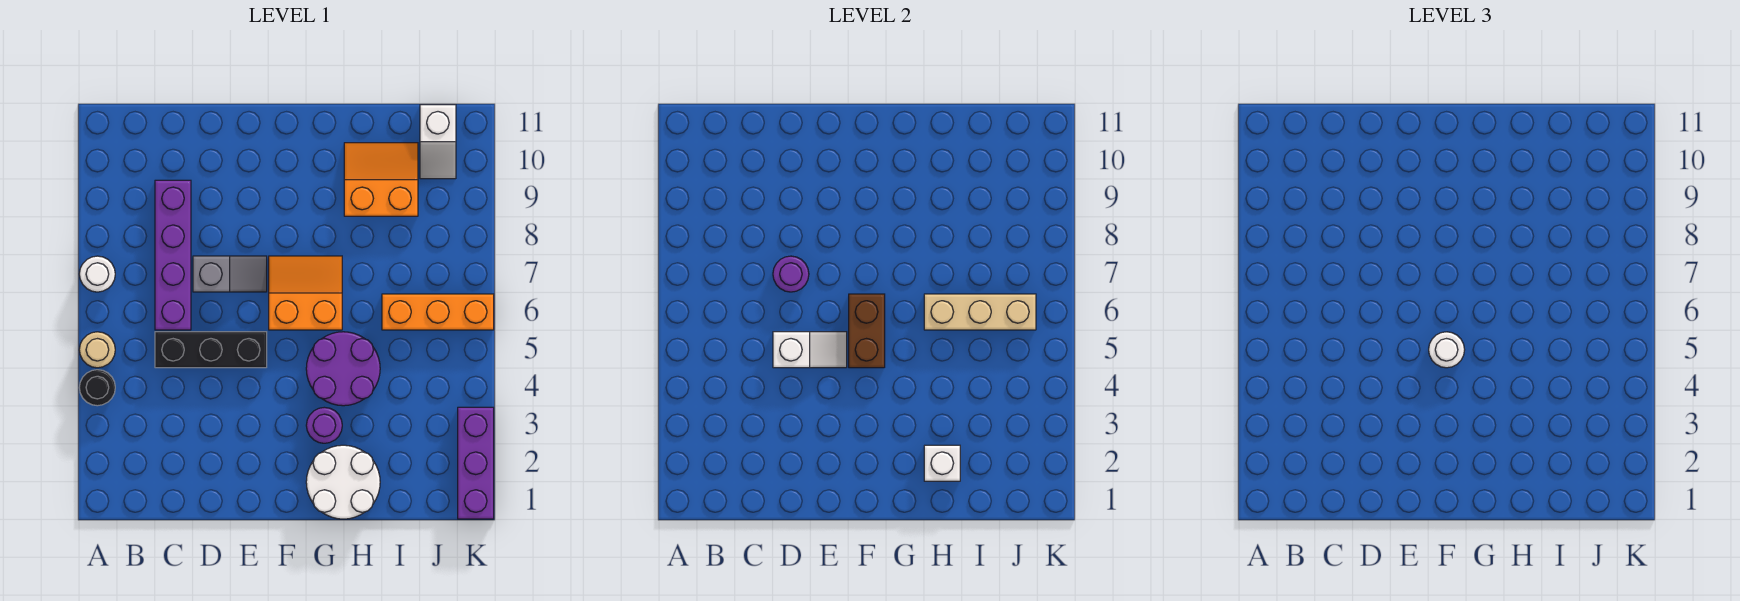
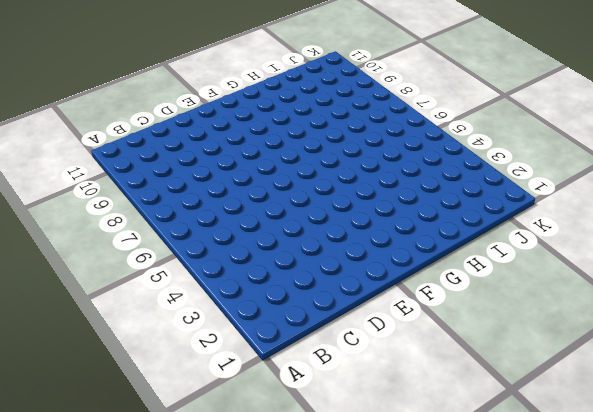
none -> black 1x1 round brick [79,370,115,406]
none -> tan 1x1 round brick [79,332,115,368]
none -> white 1x1 round brick [79,256,115,292]

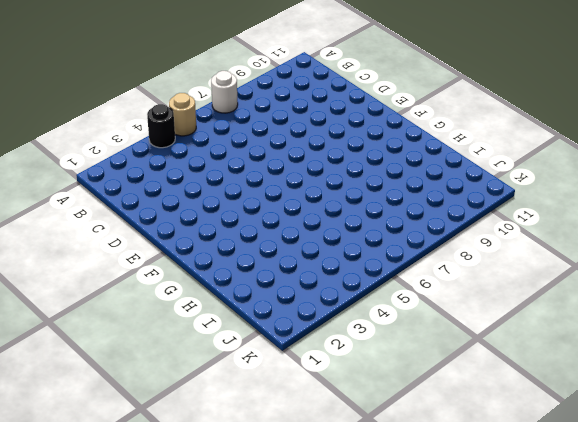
none -> black 1x3 brick [155,332,267,368]
none -> purple 1x4 brick [155,180,191,330]
none -> grey 1x2 slope [193,256,267,292]

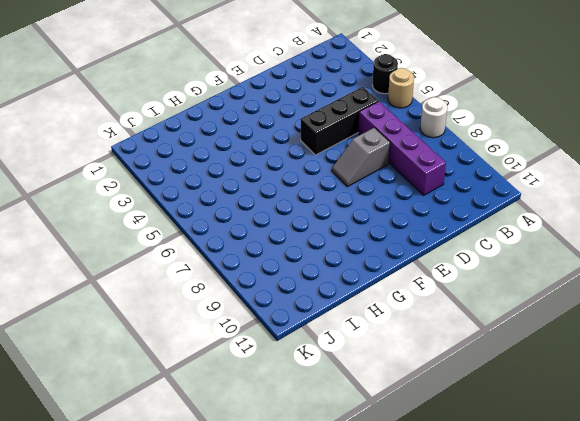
none -> orange 2x2 slope [269,256,342,330]
none -> white 2x2 round brick [306,445,380,519]
none -> purple 1x1 round brick [306,407,342,443]

